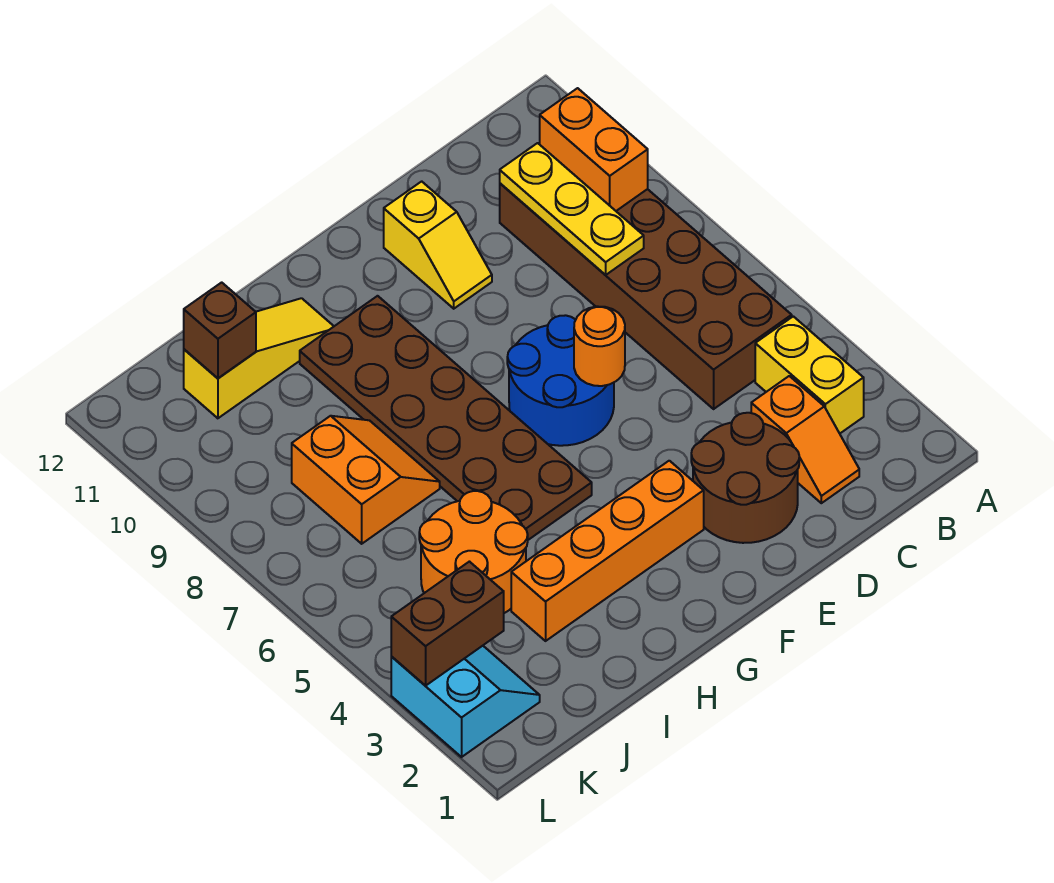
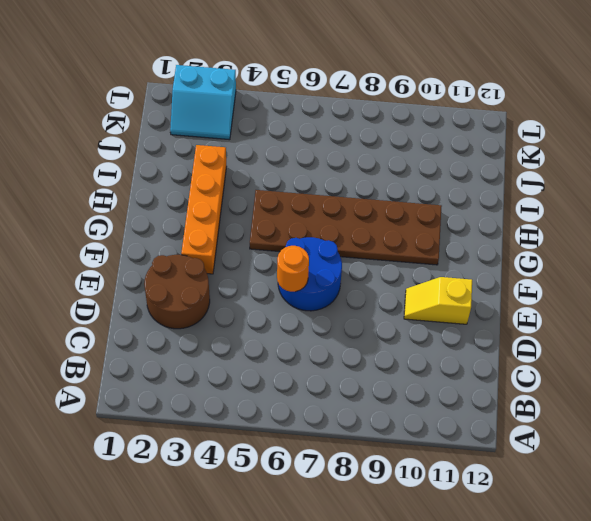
none -> yellow 1x2 brick [755,316,864,433]
none -> brown 2x6 brick [500,183,792,409]
none -> orange 1x2 slope [751,376,859,503]

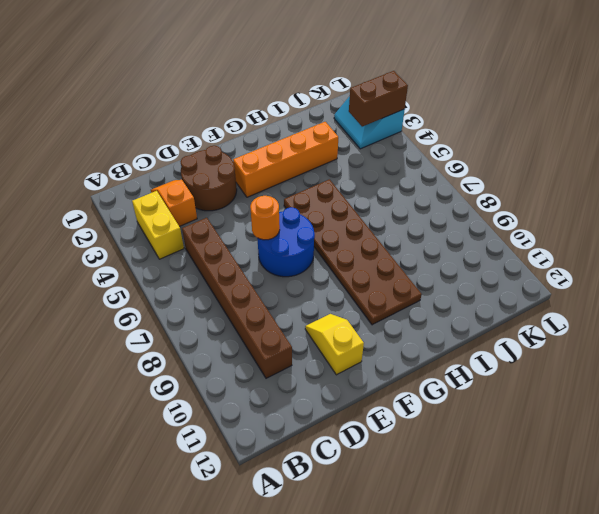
brown 1x6 brick [182,218,292,378] -> brown 2x6 brick [500,183,792,409]
none -> yellow 1x3 slope [184,298,334,418]
none -> orange 2x2 round brick [419,491,528,613]
none -> orange 2x2 slope [292,416,440,544]

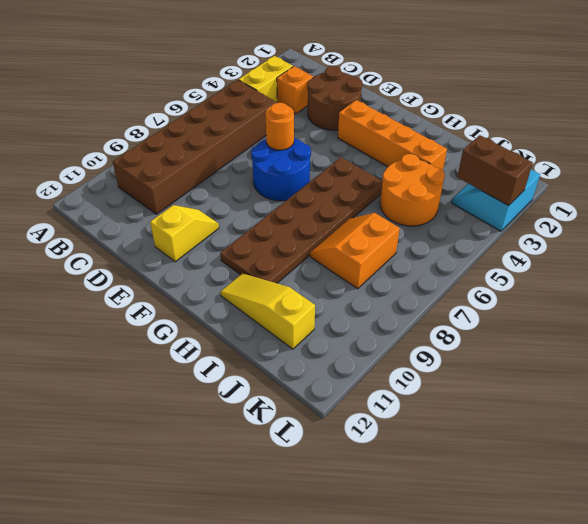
none -> orange 1x2 brick [540,88,648,211]
none -> yellow 1x3 plate [500,143,644,275]
none -> brown 1x1 brick [184,282,256,378]

